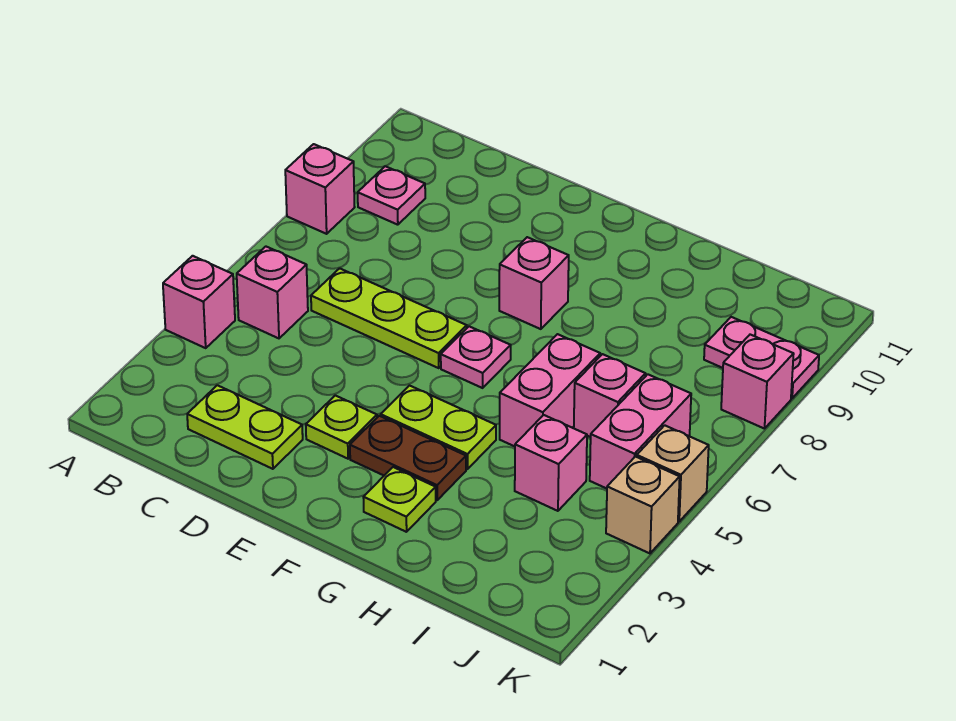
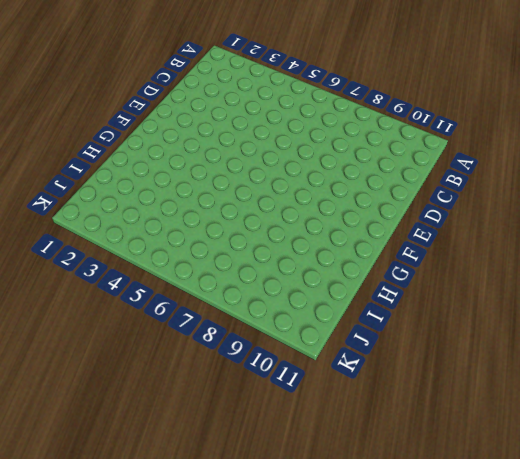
none -> pink 1x1 brick [163,256,235,348]
none -> pink 1x1 brick [285,144,355,234]
none -> pink 1x1 brick [237,247,308,338]

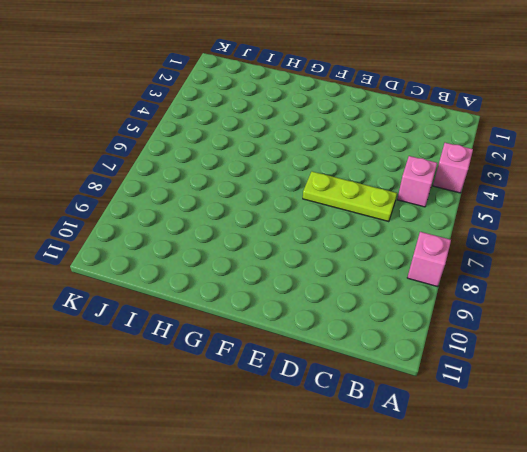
none -> pink 1x1 plate [358,166,425,225]
none -> lime 1x2 plate [187,385,303,469]
none -> lime 1x1 plate [306,395,377,459]

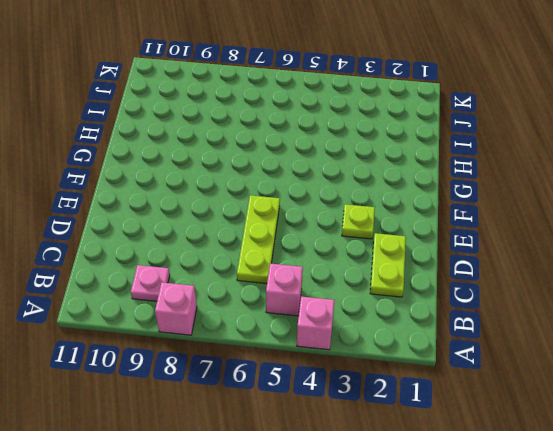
none -> brown 1x2 plate [350,416,466,500]
none -> lime 1x2 plate [381,386,496,469]
none -> pink 1x1 plate [441,326,511,388]

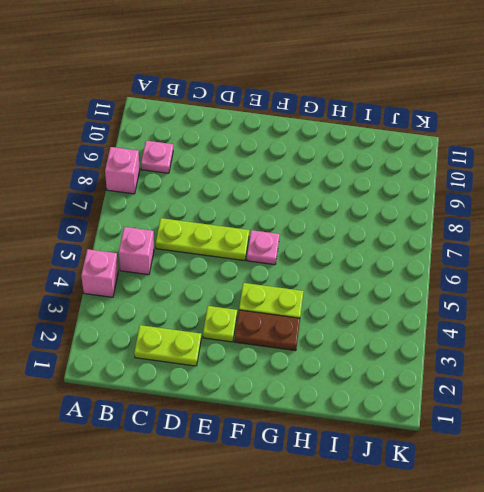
none -> pink 1x1 brick [499,237,569,329]
none -> lime 1x1 plate [363,467,436,532]
none -> pink 1x2 brick [500,334,600,446]

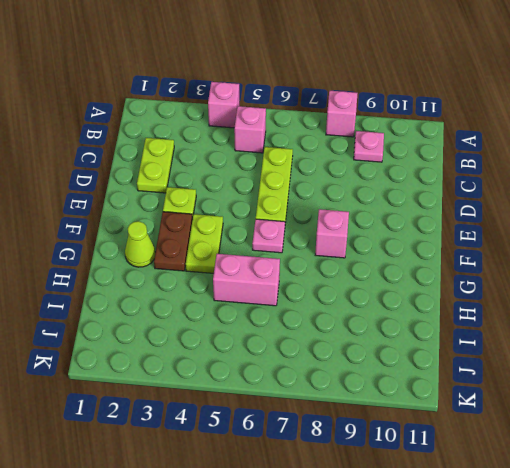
lime 1x1 cone [125,221,155,267] -> lime 1x1 plate [363,467,436,532]
none -> pink 1x1 brick [515,415,587,511]
none -> pink 1x1 brick [574,354,646,437]
none -> pink 1x2 brick [590,374,691,489]

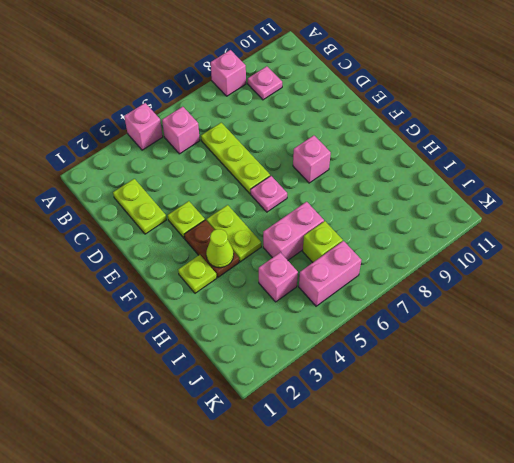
lime 1x1 cone [206,229,234,268] -> none
lime 1x1 brick [303,221,343,262] -> pink 1x1 brick [574,354,646,437]
none -> pink 1x2 plate [704,317,819,398]
none -> tan 1x1 brick [606,457,680,553]
none -> tan 1x1 brick [637,425,709,521]

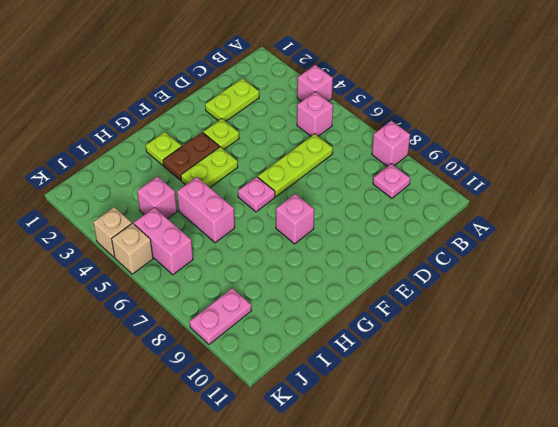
none -> pink 1x1 brick [574,354,646,437]
none -> pink 1x1 brick [721,335,794,429]

